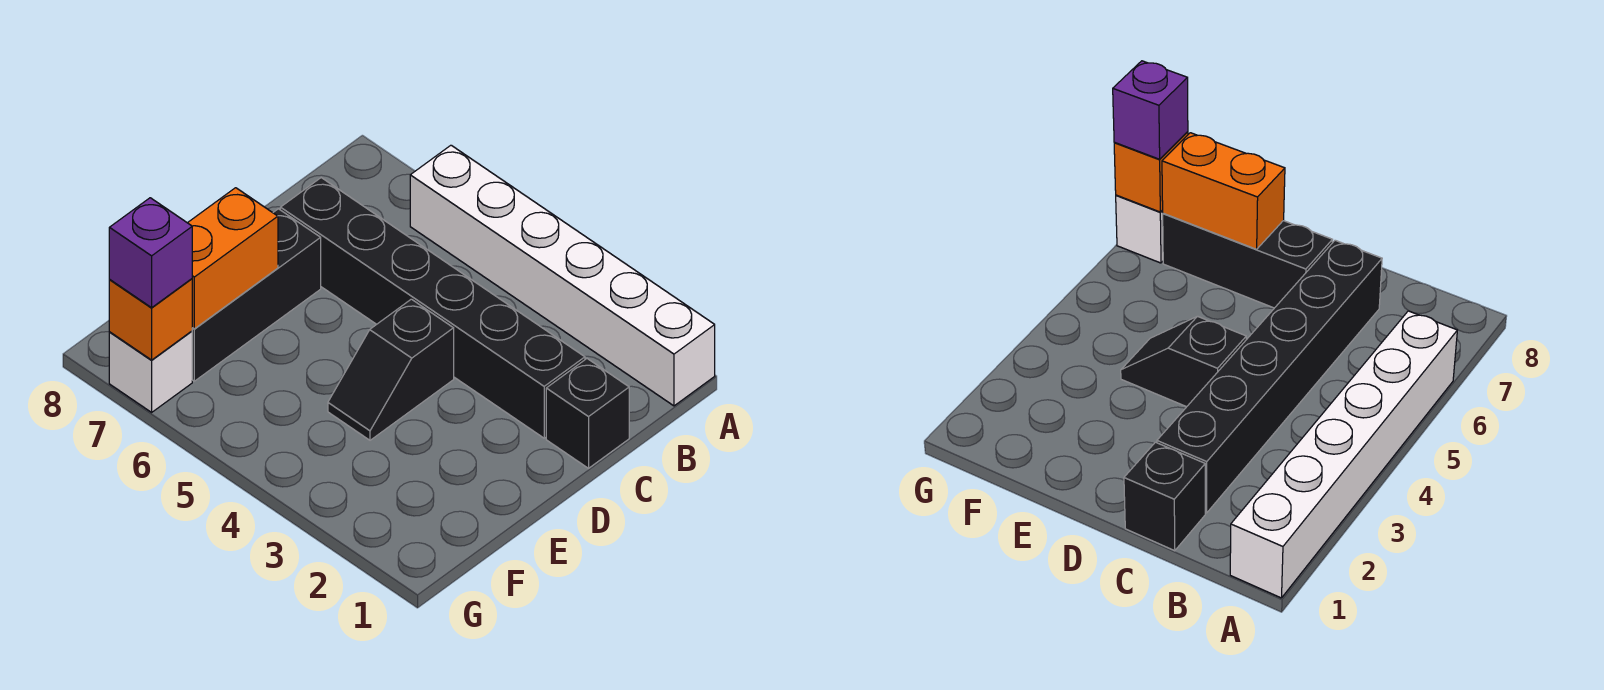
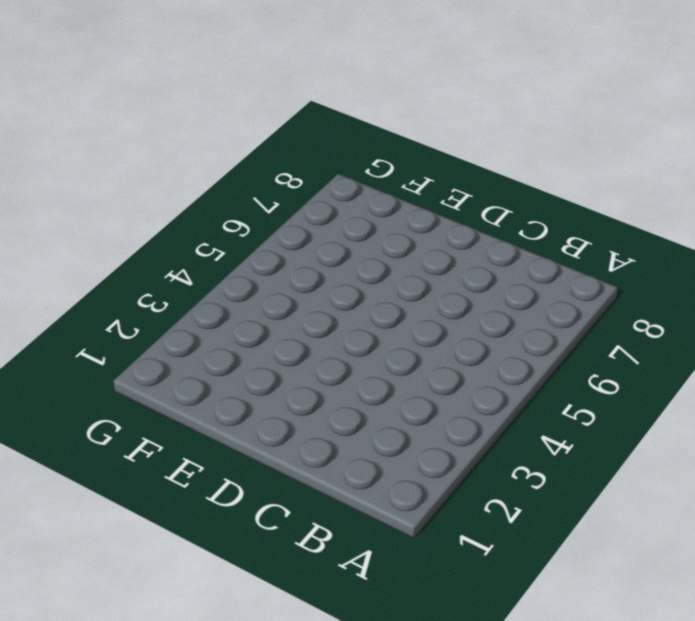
none -> white 1x6 brick [410,145,715,406]
none -> black 1x1 brick [546,359,629,468]

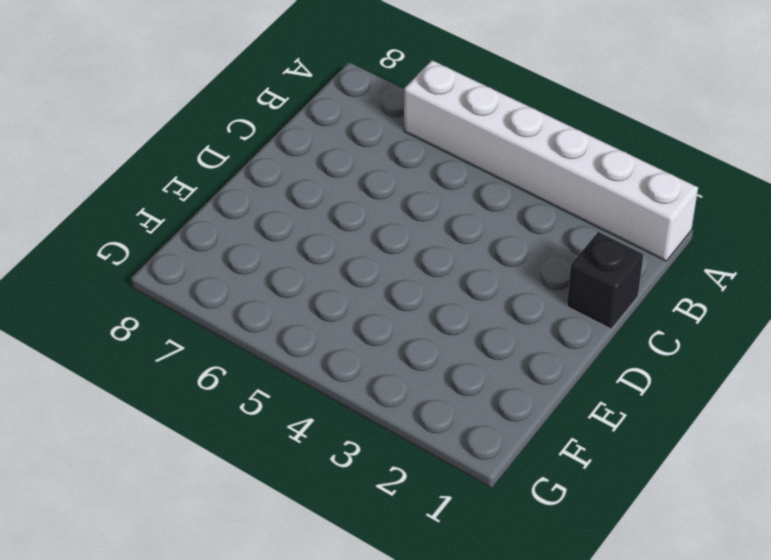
none -> black 1x6 brick [280,178,585,438]
none -> black 1x2 slope [328,299,454,440]

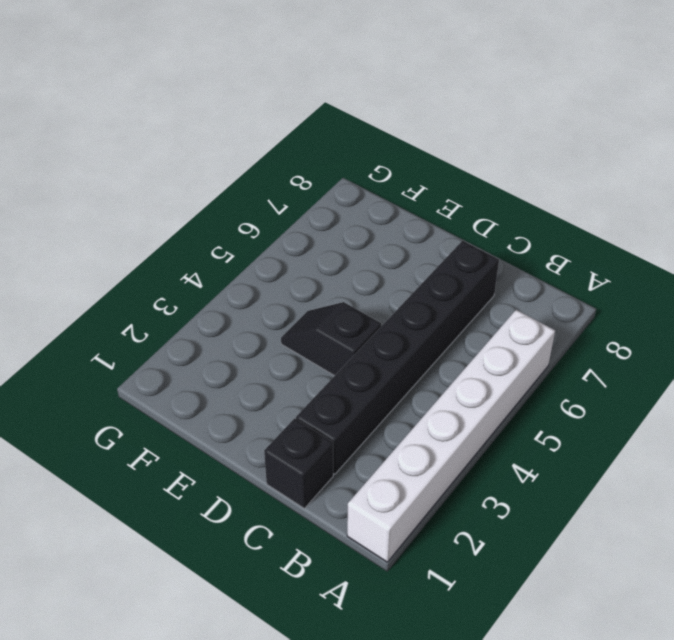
none -> black 1x3 brick [192,209,321,381]
none -> white 1x1 brick [109,331,192,412]

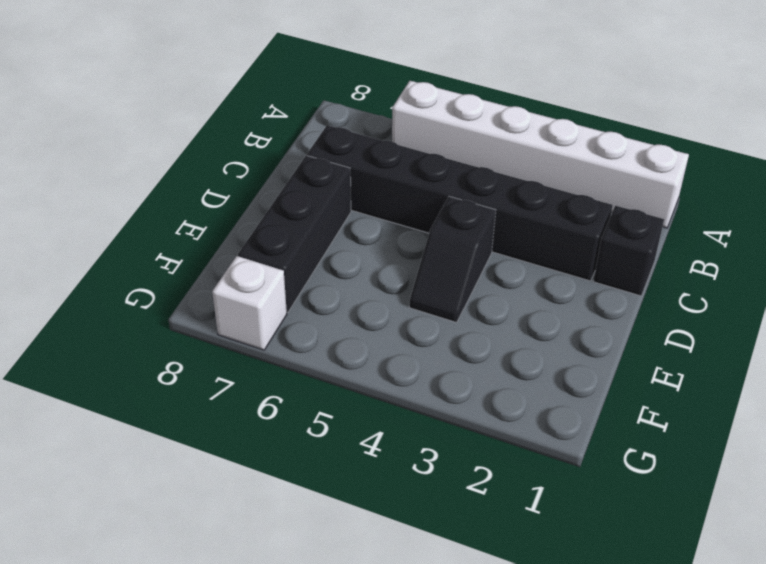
none -> orange 1x2 brick [188,188,278,329]
none -> orange 1x1 brick [109,279,192,360]

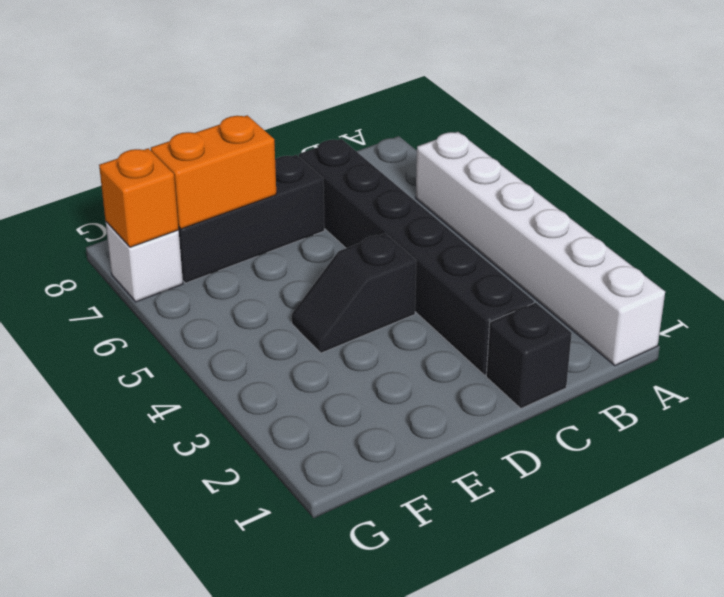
none -> purple 1x1 brick [109,198,192,308]

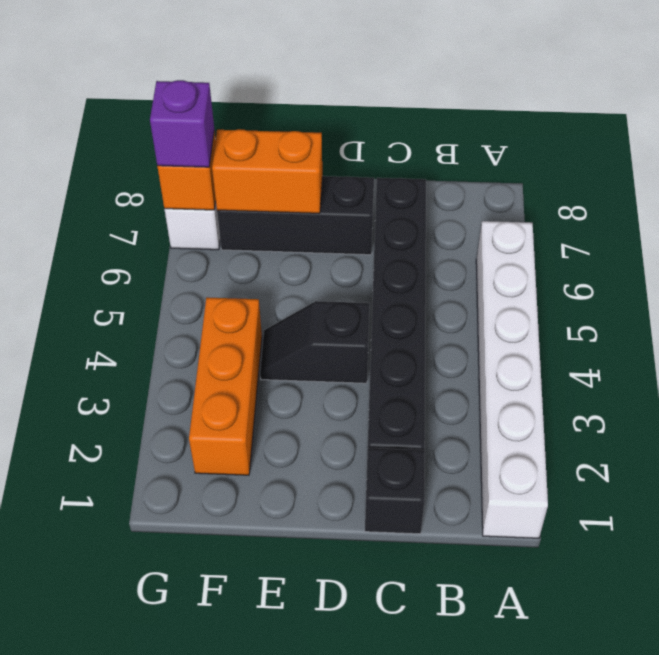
orange 1x3 brick [189,297,262,475] -> none

